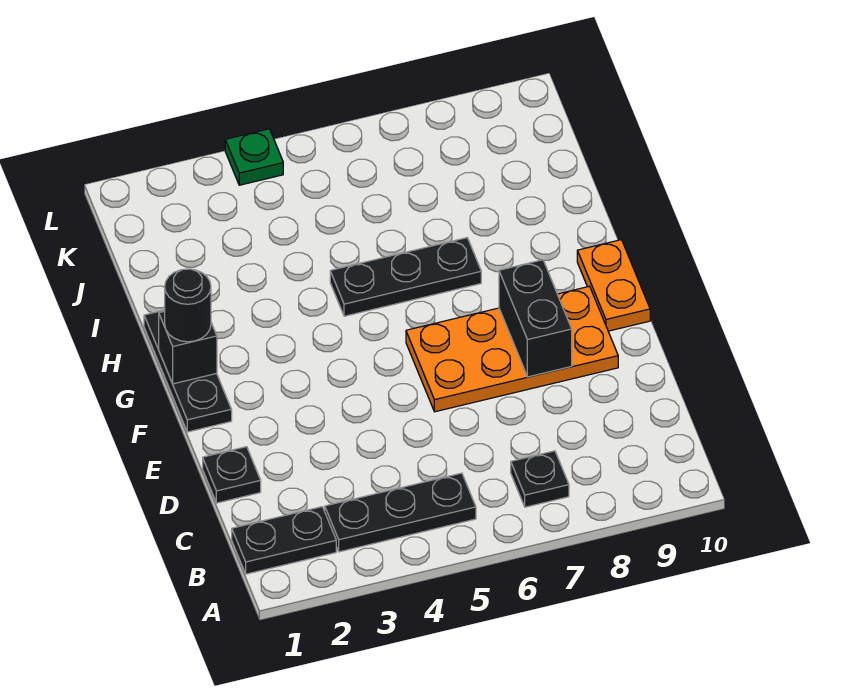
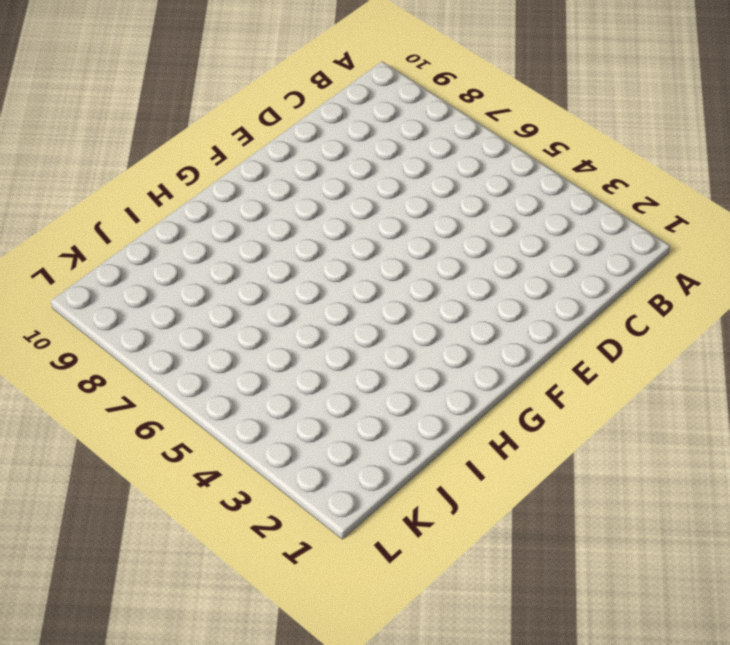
none -> black 1x2 plate [232,507,336,574]
none -> black 1x3 plate [325,473,476,552]
none -> black 1x1 plate [511,451,569,507]

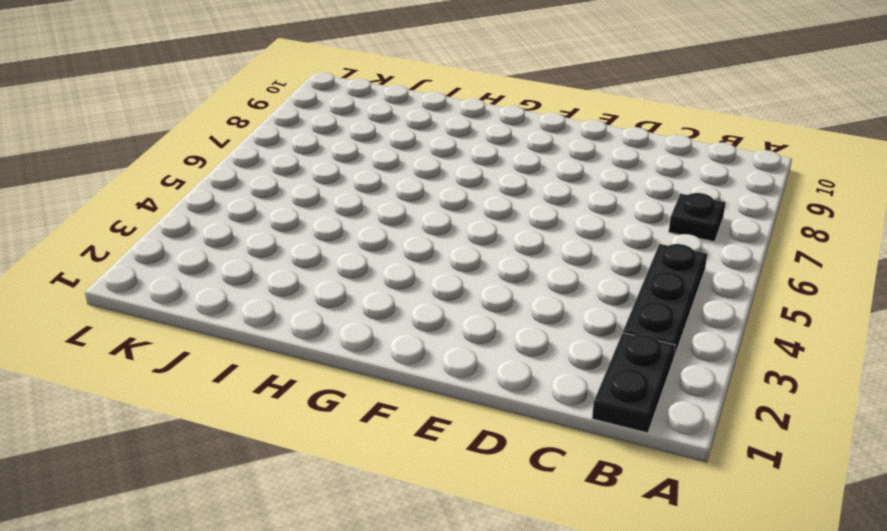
none -> black 1x1 plate [203,447,261,503]
none -> orange 2x4 plate [406,286,618,412]
none -> black 1x3 plate [144,310,232,432]

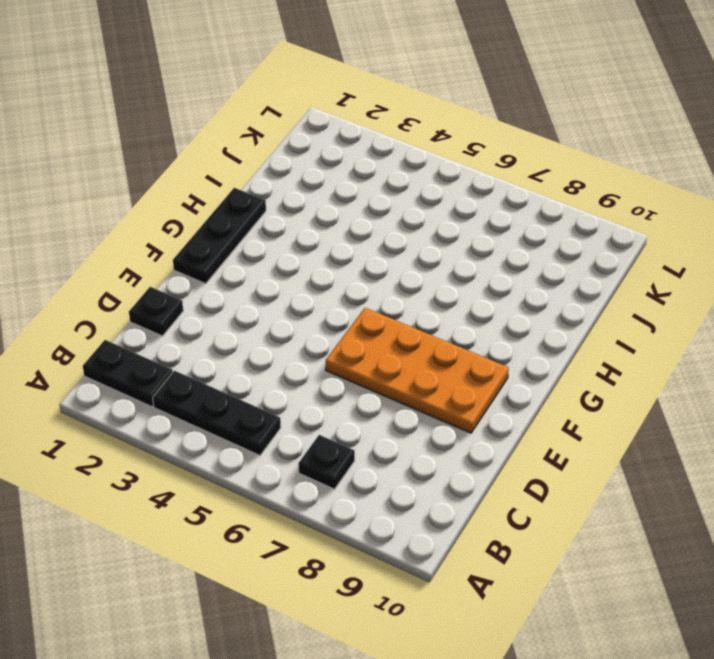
none -> orange 1x2 plate [577,240,650,331]
none -> black 1x3 plate [330,238,481,316]
none -> green 1x1 plate [225,129,283,185]

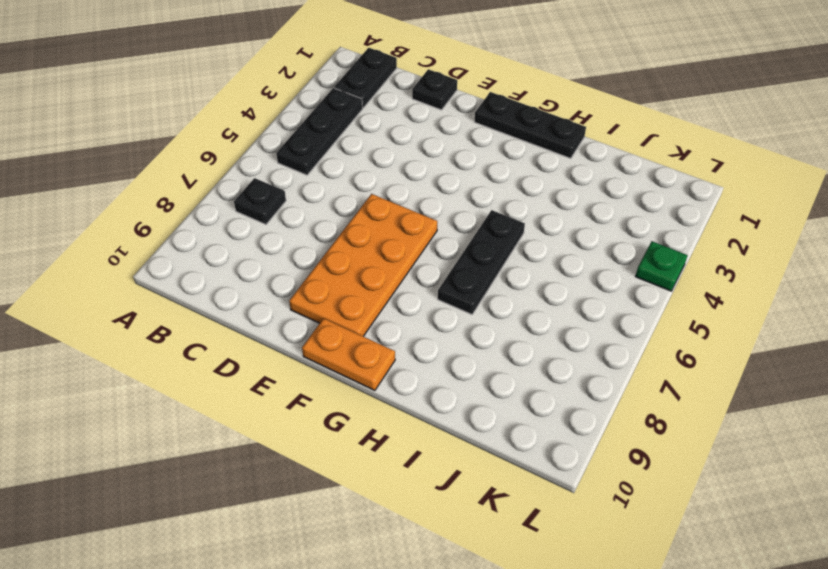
none -> black 1x2 brick [499,260,572,377]
none -> black 1x1 brick [159,311,217,384]
none -> black 1x1 round brick [165,269,211,342]

